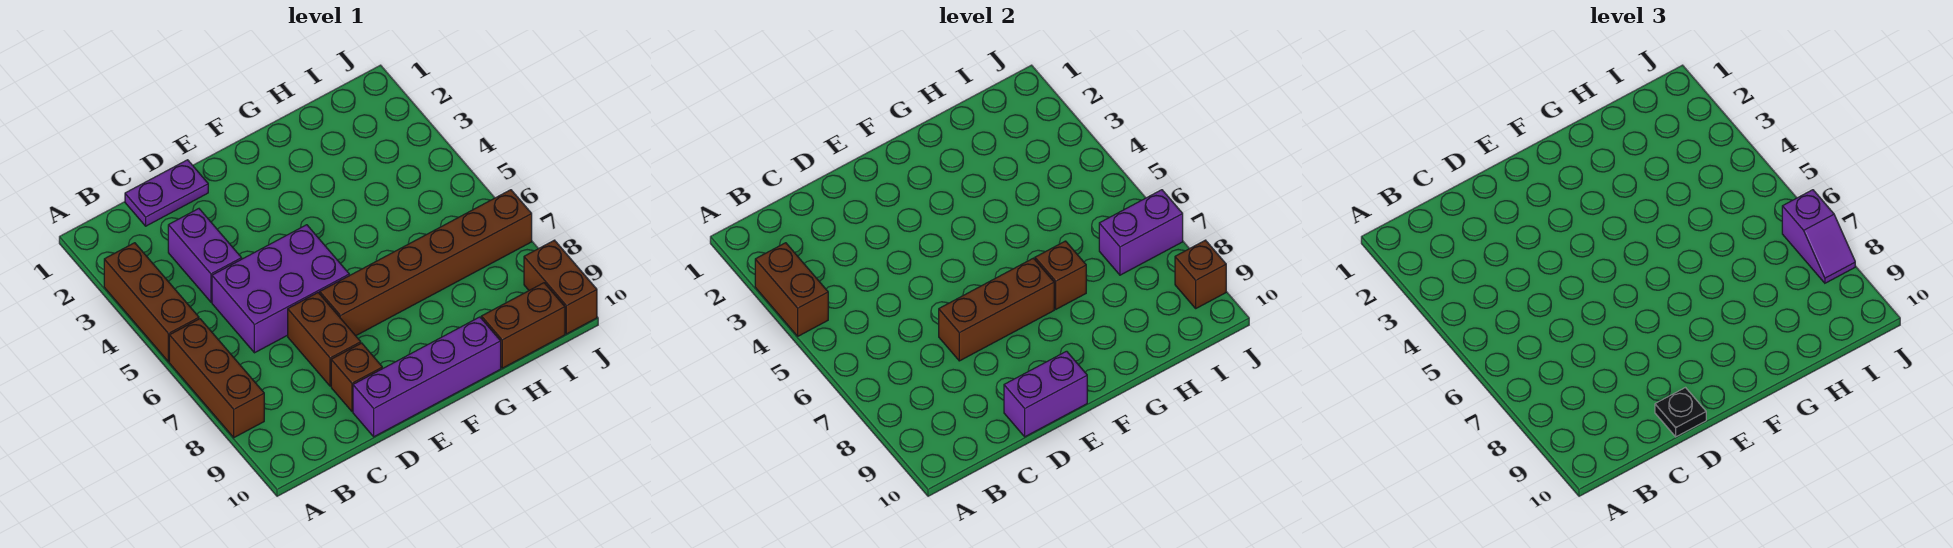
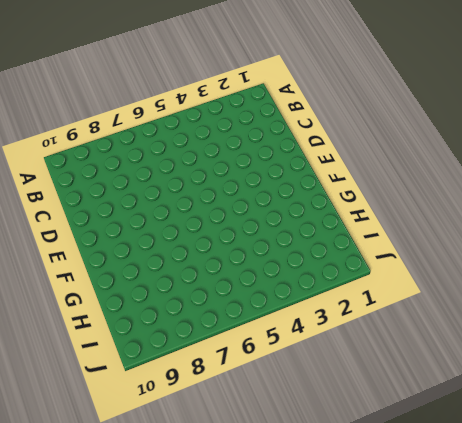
none -> brown 1x3 brick [104,243,199,362]
none -> brown 1x3 brick [169,319,264,438]
none -> purple 1x2 plate [125,160,208,226]

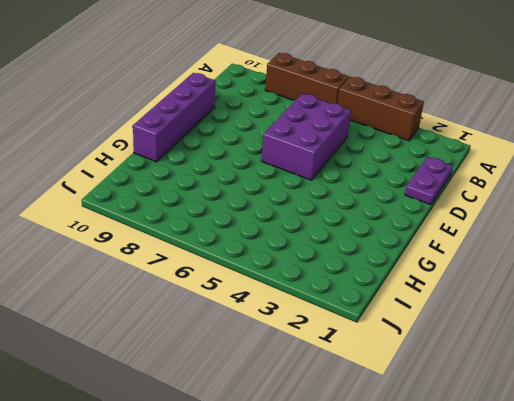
none -> purple 1x2 brick [168,209,242,302]
none -> brown 1x2 brick [288,293,361,386]
none -> brown 1x1 brick [331,343,382,411]

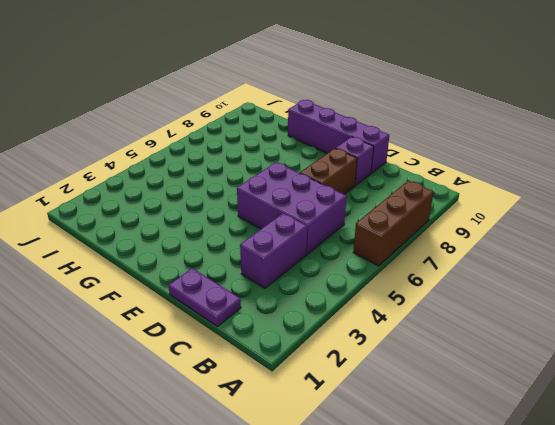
purple 1x1 brick [336,137,374,185] -> brown 1x1 brick [331,343,382,411]
none -> brown 1x3 brick [104,243,199,362]
none -> brown 1x6 brick [320,190,532,336]
none -> brown 1x2 brick [481,283,565,368]

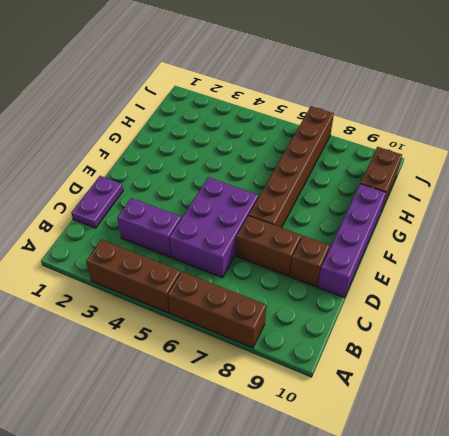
none -> brown 1x2 brick [524,240,597,334]
none -> brown 1x2 brick [755,243,828,336]
none -> brown 1x3 brick [939,258,1054,361]

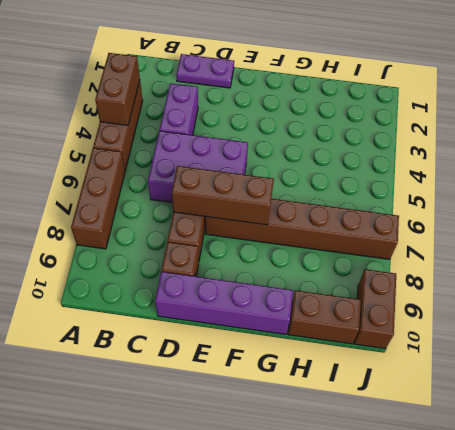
none -> purple 1x2 brick [1004,351,1087,437]
none -> brown 1x1 brick [1035,241,1086,309]
none -> purple 1x2 brick [1099,190,1183,275]

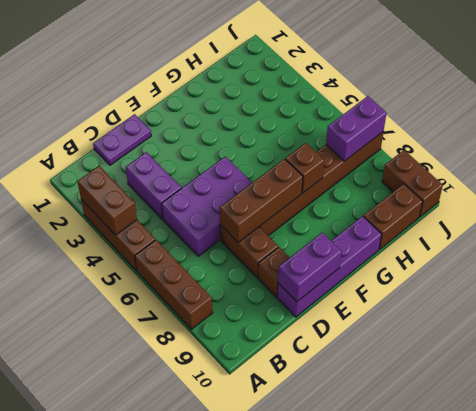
none -> brown 1x1 brick [1175,240,1226,308]
none -> black 1x1 plate [1655,388,1706,437]
none -> purple 1x2 slope [1782,190,1855,283]

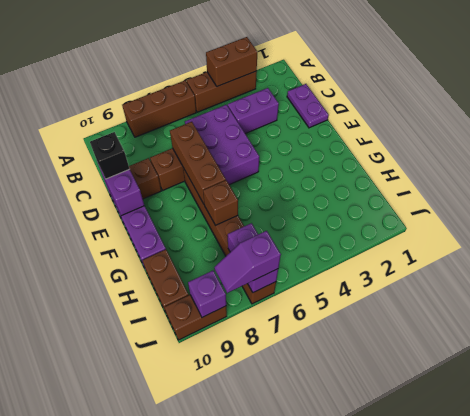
black 1x1 brick [90,132,129,179] -> black 1x1 plate [1655,388,1706,437]
purple 1x1 brick [188,271,226,317] -> brown 1x1 brick [1175,240,1226,308]

